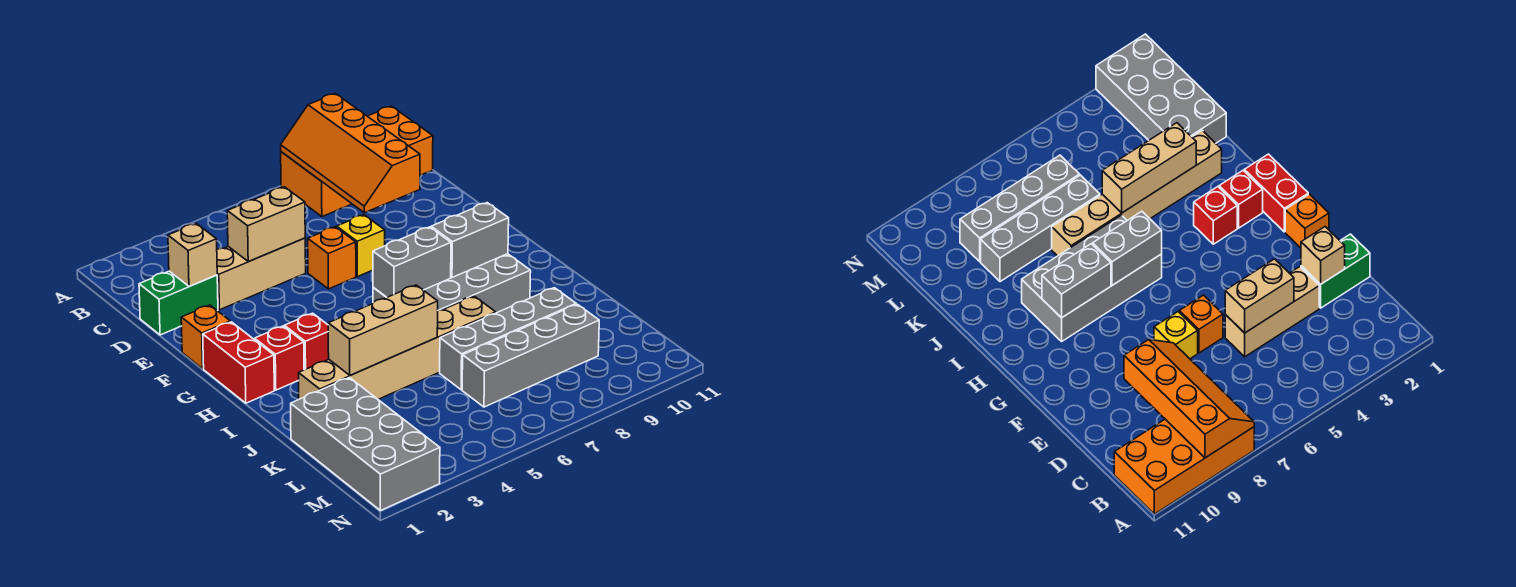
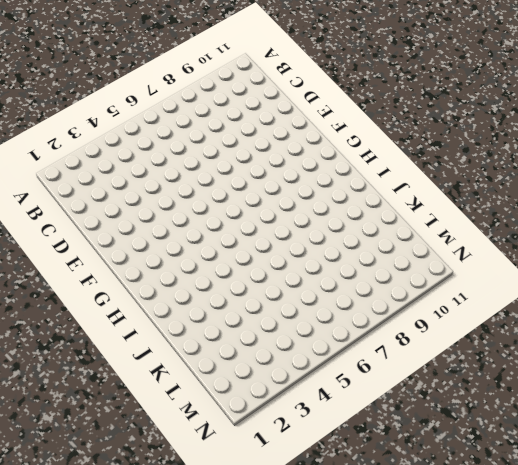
none -> orange 2x4 brick [281,106,433,217]
none -> green 1x2 brick [139,271,218,335]
none -> tan 1x3 brick [217,238,306,310]

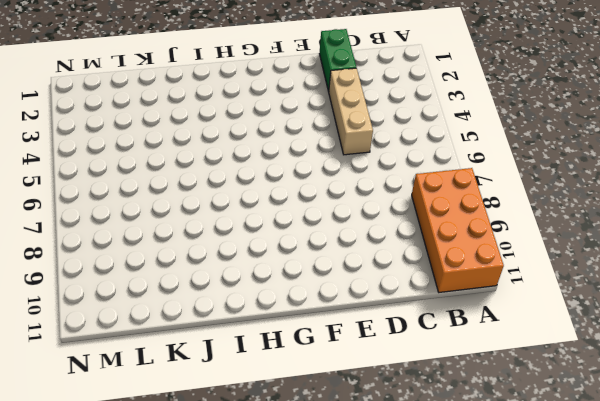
none -> orange 1x1 brick [308,227,356,289]
none -> yellow 1x1 brick [337,215,385,277]
none -> orange 1x1 brick [181,305,230,369]

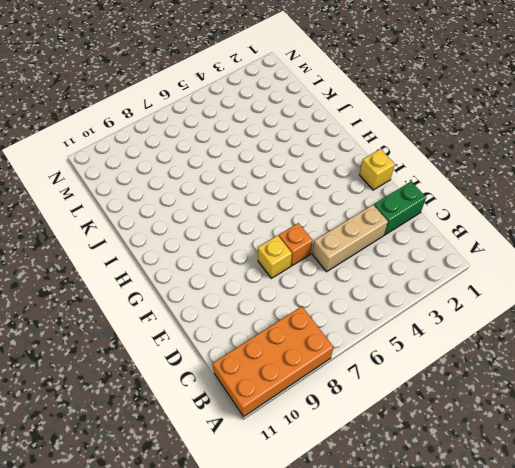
yellow 1x1 brick [360,149,395,190] -> orange 1x1 brick [181,305,230,369]
none -> red 1x2 brick [203,322,274,403]
none -> red 1x1 brick [255,326,304,390]
none -> red 1x1 brick [284,313,329,370]

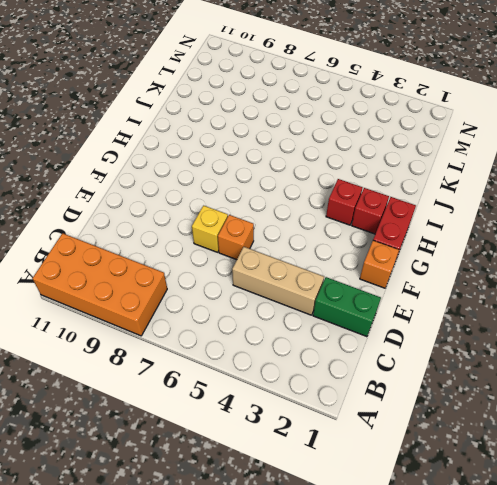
none -> grey 2x4 brick [373,254,531,313]
none -> tan 1x6 brick [299,296,496,399]
none -> grey 2x4 brick [291,378,440,511]

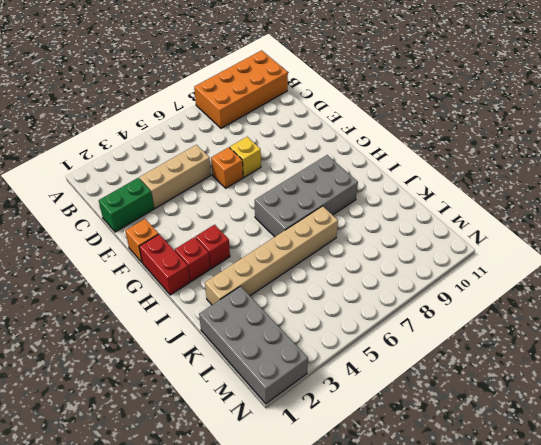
none -> grey 1x4 brick [440,288,576,390]
none -> grey 1x4 brick [462,304,599,407]
none -> orange 2x4 slope [281,94,420,213]

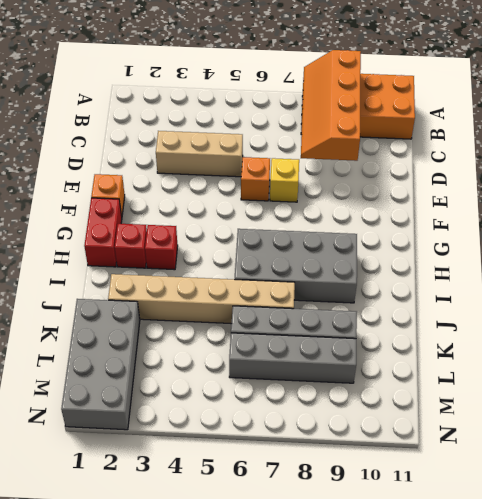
none -> green 1x2 brick [139,271,218,335]
none -> tan 1x1 brick [168,223,217,286]
none -> tan 1x2 brick [227,187,305,262]

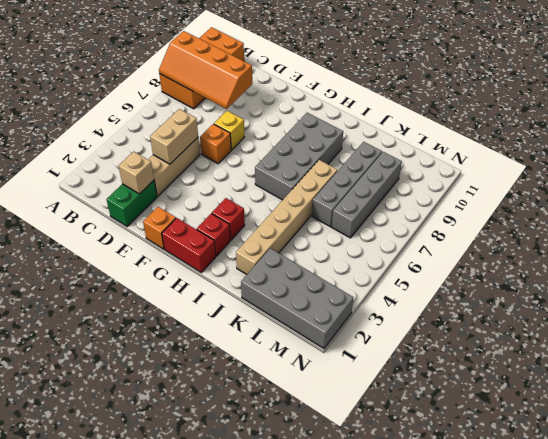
none -> grey 1x2 brick [373,227,451,297]
none -> grey 1x2 brick [431,203,509,278]
none -> tan 1x3 brick [328,285,438,375]

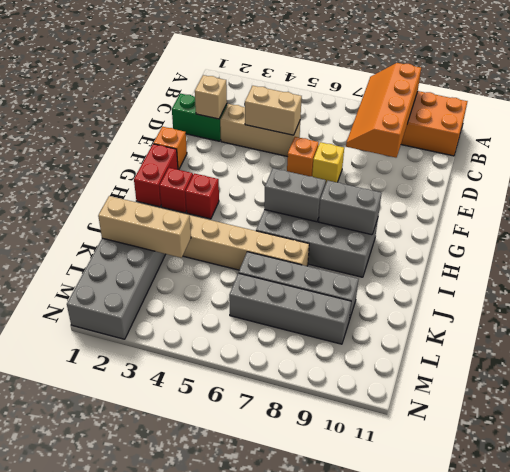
tan 1x3 brick [98,196,191,258] -> tan 1x3 brick moved to [328,285,438,375]

